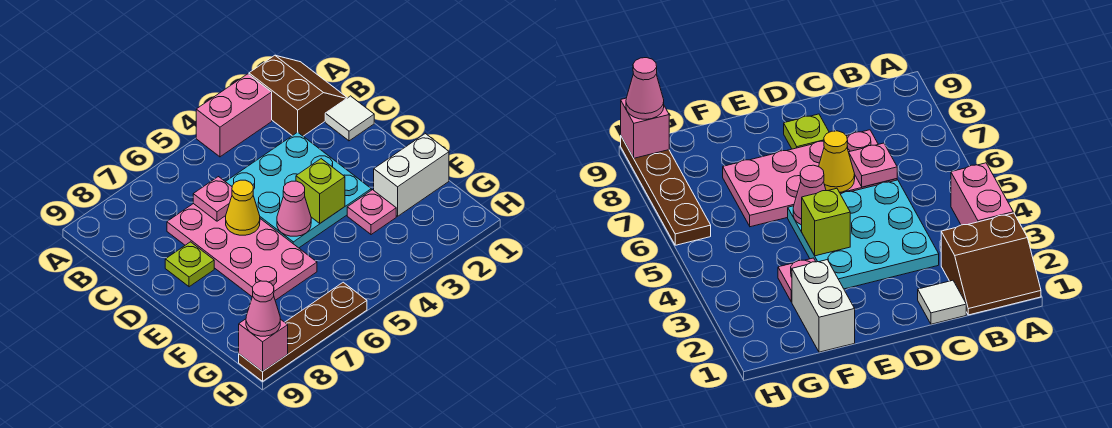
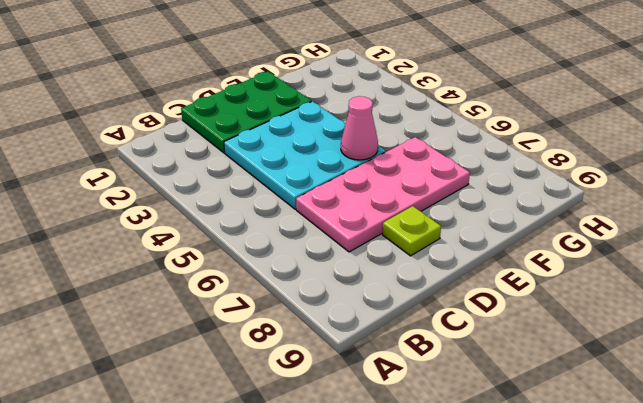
green 2x3 plate [181,72,311,153] -> white 1x1 tile [325,96,374,141]
none -> brown 2x2 slope [249,55,347,136]
none -> pink 1x2 brick [196,74,272,157]
none -> white 1x2 brick [374,134,449,216]

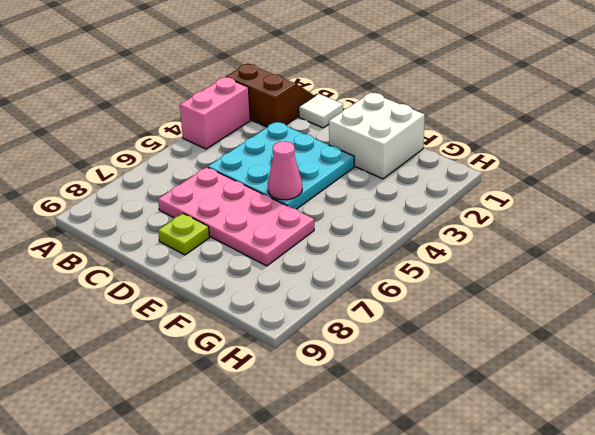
white 2x2 brick [329,93,425,179] -> white 1x2 brick [374,134,449,216]
none -> pink 1x1 plate [347,190,396,235]
none -> brown 1x4 plate [239,282,367,381]
none -> pink 1x1 plate [193,177,232,221]

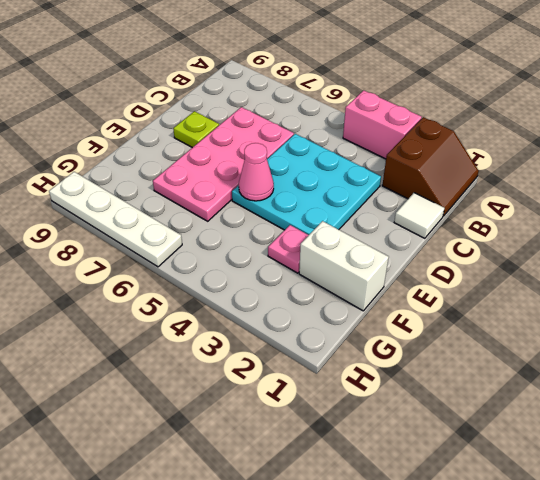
white 1x4 plate [49,172,182,267] -> brown 1x4 plate [239,282,367,381]
none -> pink 1x1 plate [193,177,232,221]
none -> yellow 1x1 cone [226,180,260,235]
none -> lime 1x1 brick [296,159,345,223]

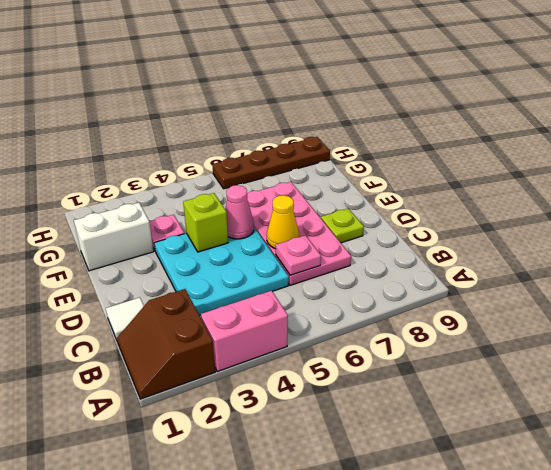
none -> pink 1x1 brick [239,319,288,372]
none -> pink 1x1 cone [246,281,280,336]

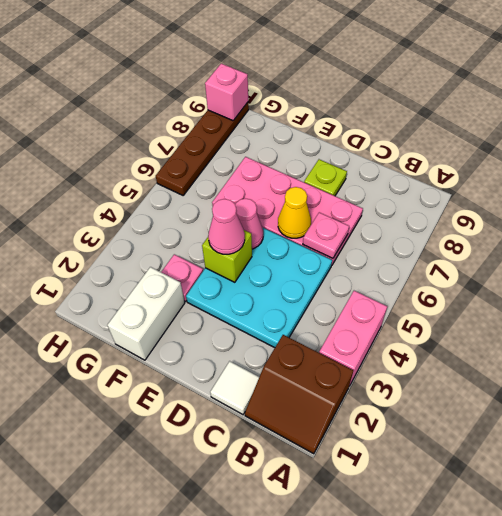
pink 1x1 cone [208,199,245,254] -> pink 1x1 cone moved to [246,281,280,336]

